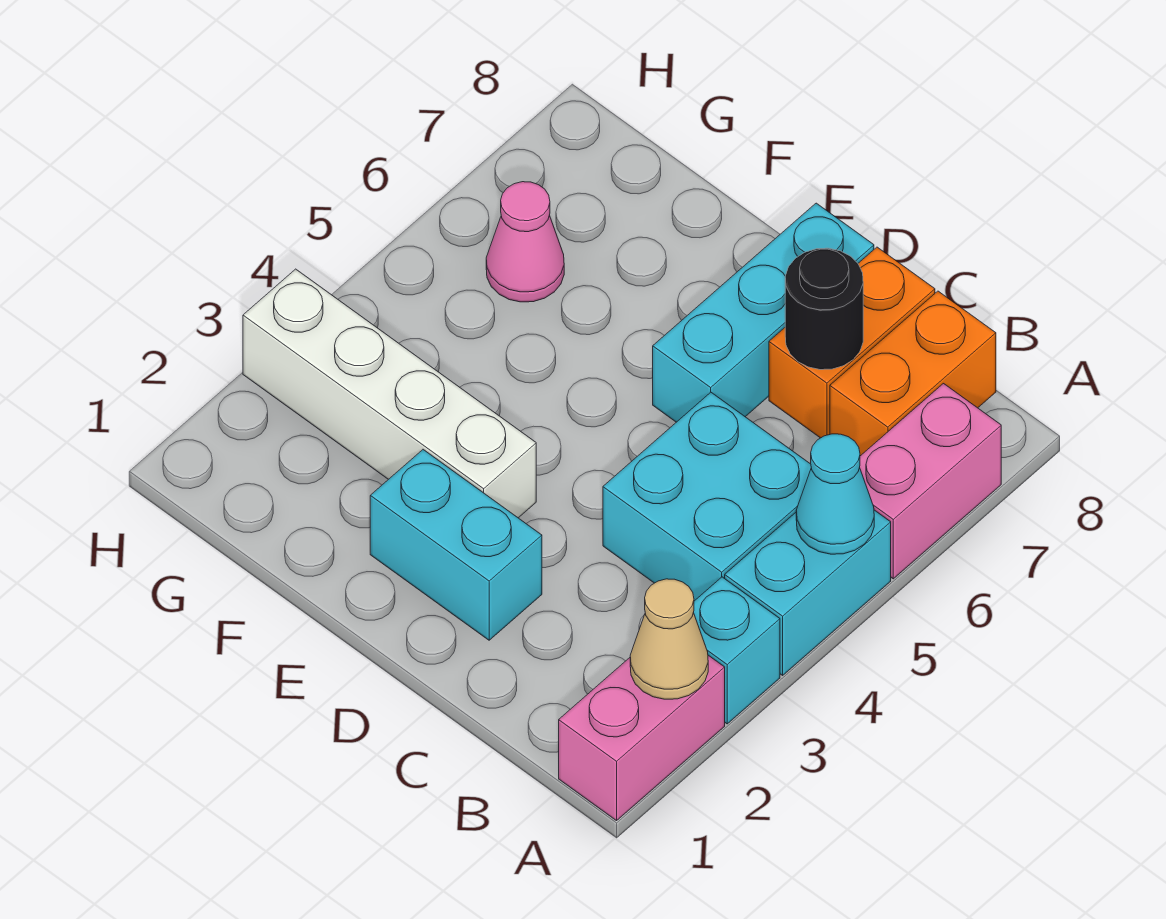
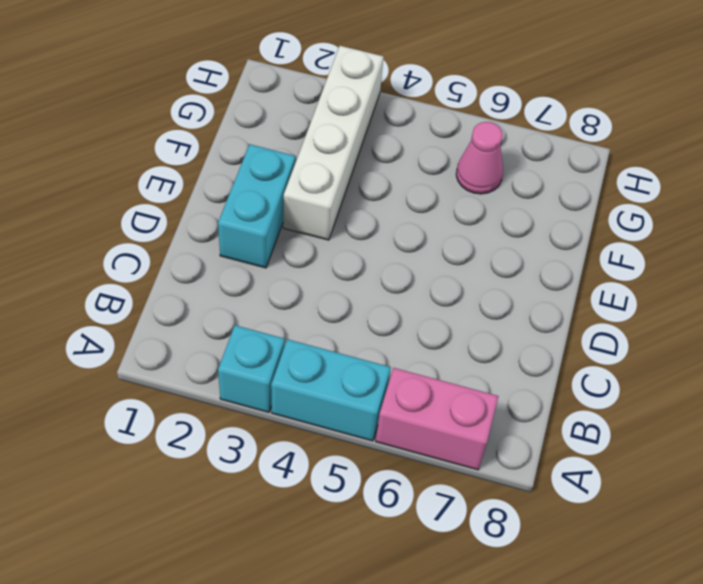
none -> pink 1x2 brick [559,655,725,821]
none -> cyan 2x2 brick [603,392,811,601]
none -> orange 1x2 brick [830,291,996,456]

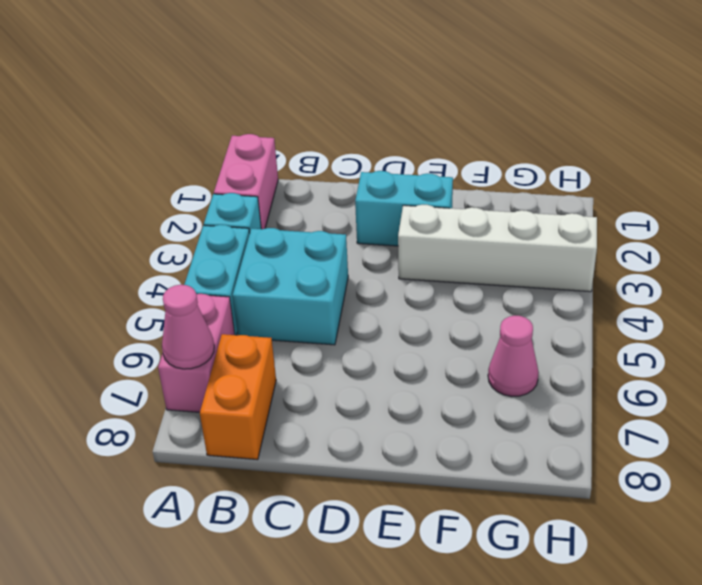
pink 1x1 cone [162,285,214,369] -> none
none -> orange 1x2 brick [769,247,935,438]
none -> cyan 1x3 brick [653,203,874,422]
none -> tan 1x1 cone [630,579,708,699]

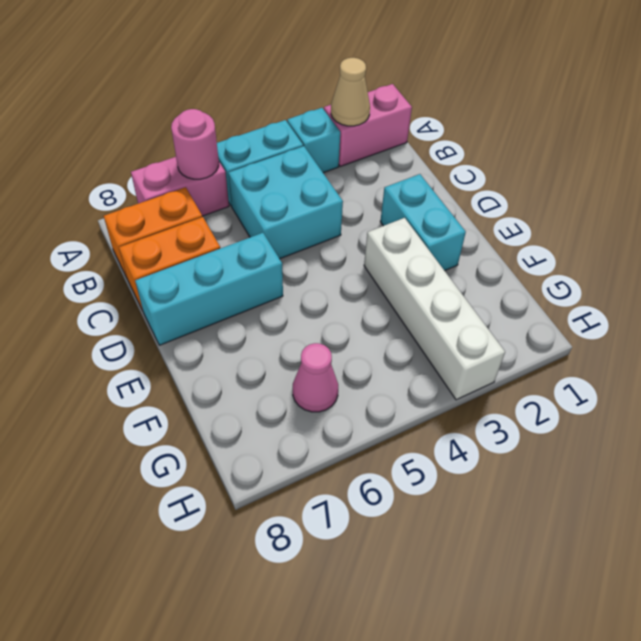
pink 1x1 round brick [171,109,219,179] -> none
none -> cyan 1x1 cone [796,434,874,554]
none -> black 1x1 round brick [785,248,863,370]

